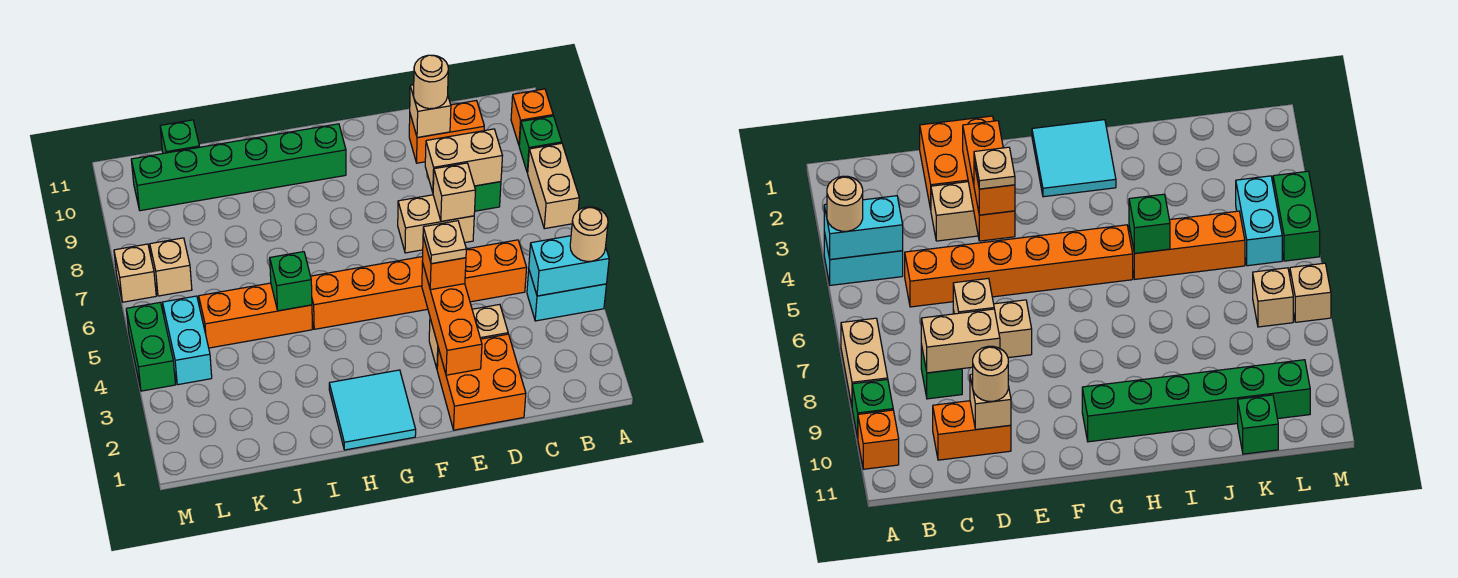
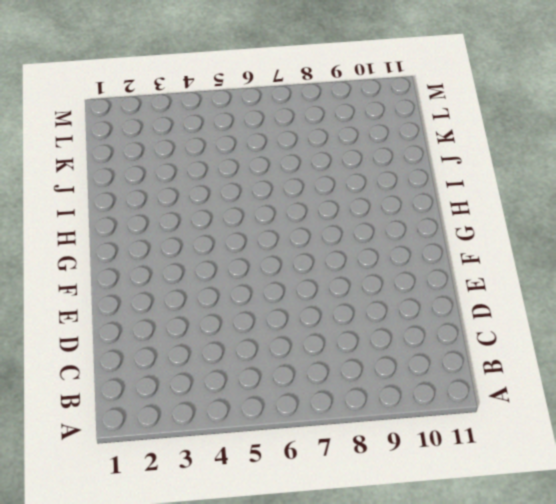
none -> cyan 1x2 brick [527,271,607,321]
none -> tan 1x2 brick [528,143,579,229]
none -> green 1x1 brick [519,116,562,173]

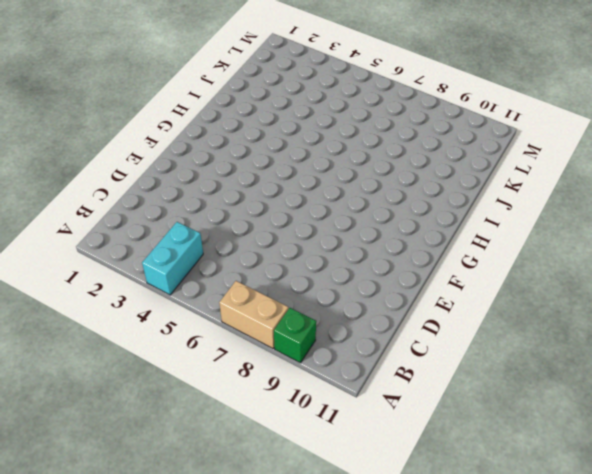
none -> orange 1x1 brick [511,89,553,144]
none -> orange 1x6 brick [311,240,527,329]
none -> green 1x1 brick [475,182,501,211]

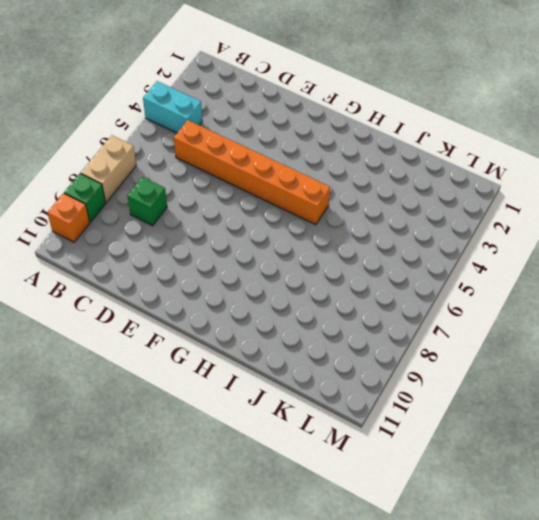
none -> orange 1x2 brick [409,101,484,163]
none -> orange 2x2 brick [437,334,526,430]
none -> tan 1x2 brick [429,304,508,368]

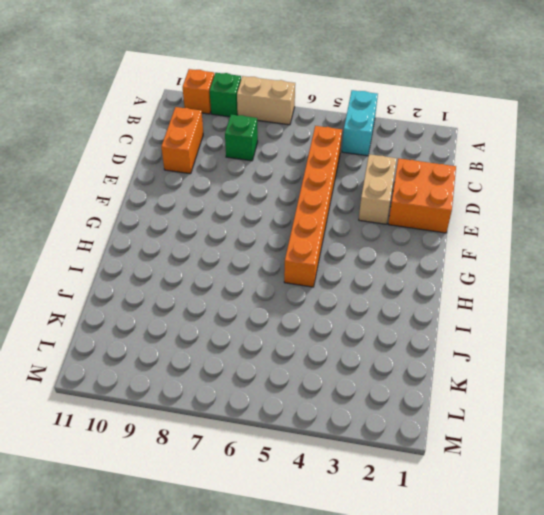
none -> tan 1x2 brick [398,195,474,253]
none -> cyan 2x2 tile [329,370,416,450]
none -> green 1x6 brick [131,124,346,211]

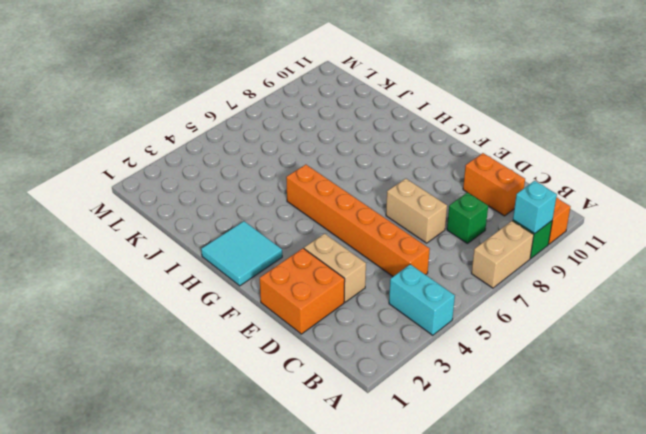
cyan 1x1 brick [513,181,557,234] -> none
none -> green 1x6 brick [131,124,346,211]
none -> orange 1x3 brick [199,283,312,348]
none -> green 1x1 brick [160,120,199,153]

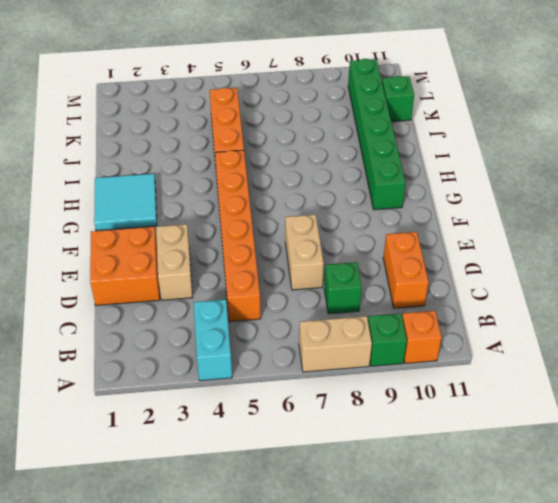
none -> cyan 1x2 brick [163,296,212,385]
none -> tan 1x1 brick [150,238,192,296]
none -> green 1x2 brick [126,302,175,391]

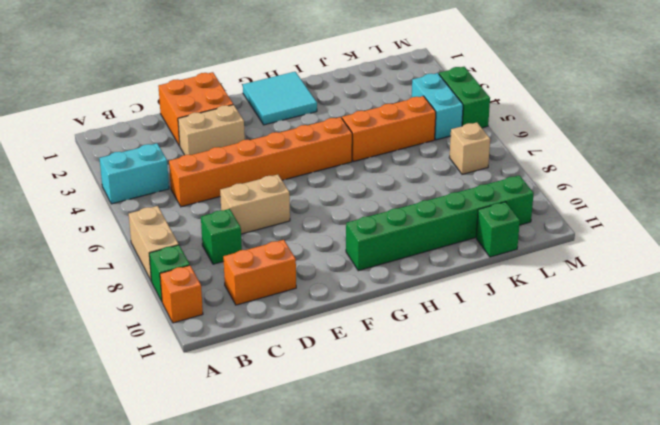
none -> tan 1x1 brick [114,244,156,302]
none -> cyan 1x2 brick [529,236,609,296]
none -> tan 1x2 brick [425,129,502,192]

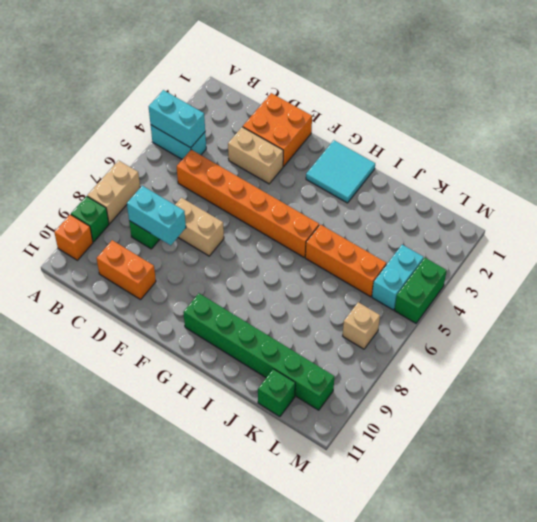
cyan 1x2 brick [127,186,186,245] -> tan 1x2 brick [425,129,502,192]
none -> tan 1x1 brick [114,244,156,302]
none -> tan 1x1 brick [433,163,476,221]
none -> tan 1x1 brick [410,85,451,138]

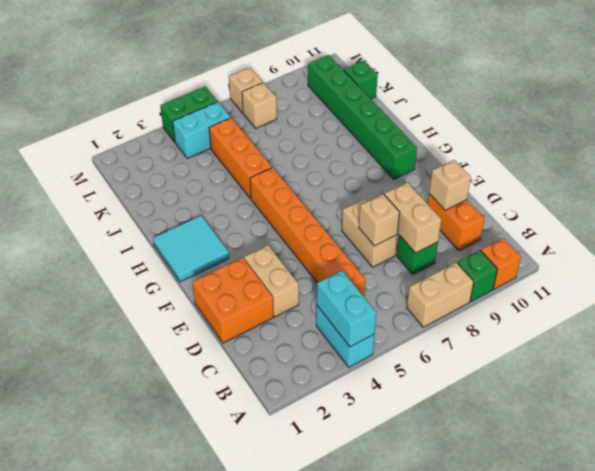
none -> orange 1x3 brick [422,262,482,375]
none -> green 1x1 brick [270,252,312,311]
none -> tan 1x1 round brick [570,207,608,261]

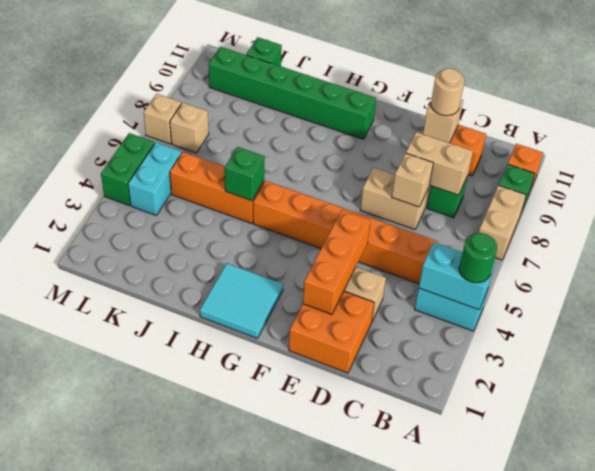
green 1x1 round brick [459,233,497,283] -> tan 1x1 round brick [570,207,608,261]
none -> orange 1x1 brick [422,237,466,290]
none -> tan 1x1 plate [423,221,466,264]

